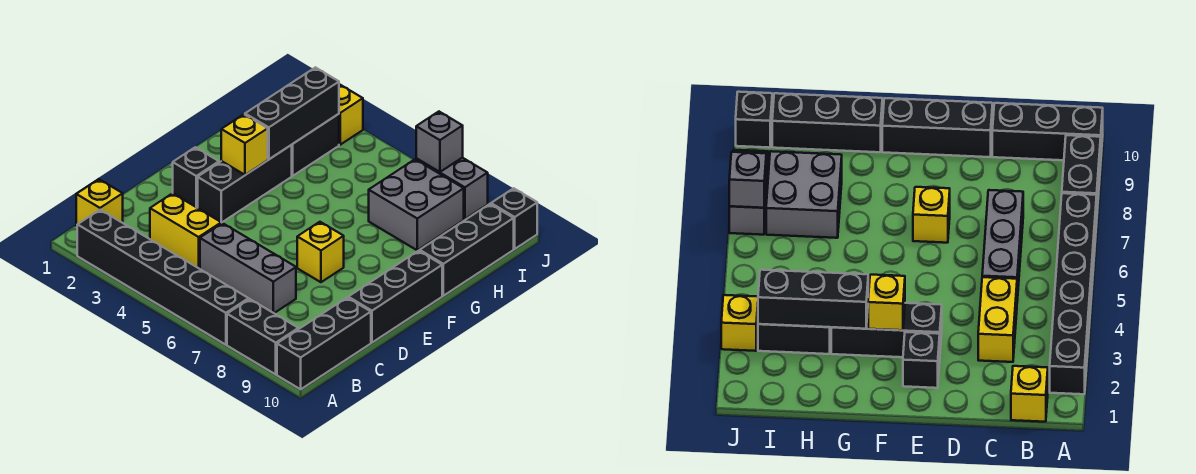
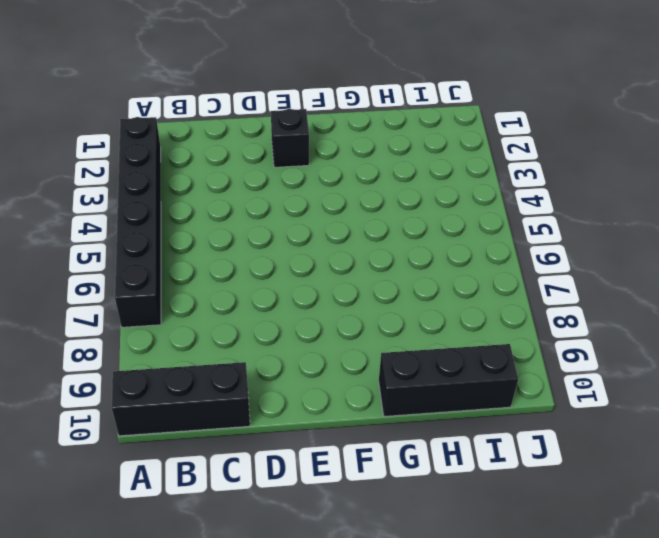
none -> black 1x2 brick [227,299,298,374]
none -> yellow 1x1 brick [76,179,123,226]
none -> yellow 1x2 brick [150,193,221,269]

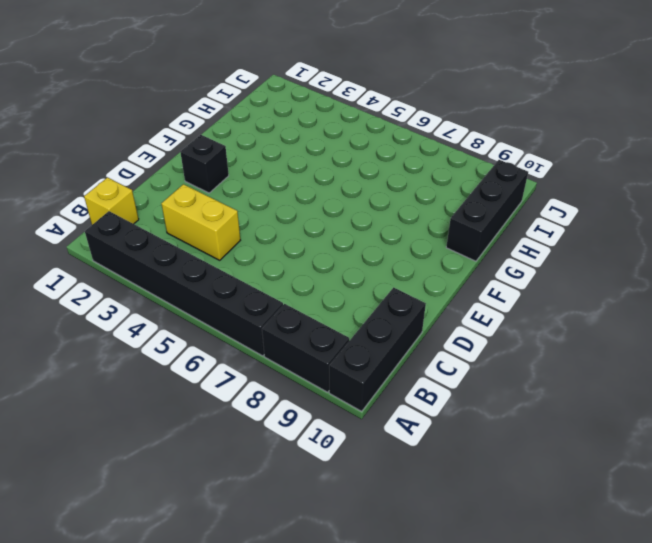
none -> grey 1x3 brick [200,223,296,313]
none -> black 1x3 brick [348,251,442,342]
none -> black 1x3 brick [198,145,292,223]

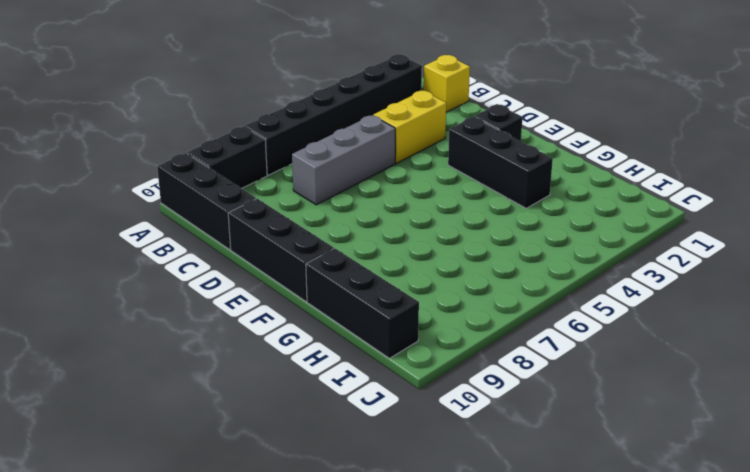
none -> yellow 1x1 brick [297,222,344,282]
none -> black 1x2 brick [292,114,339,176]
none -> grey 2x2 brick [369,159,464,250]

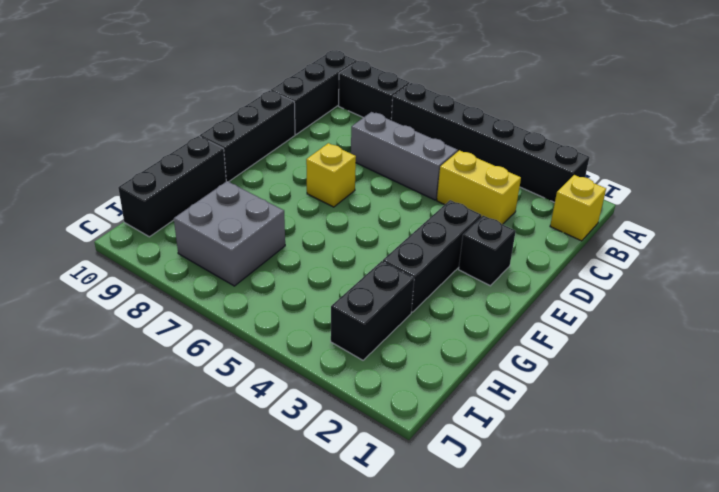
none -> yellow 1x1 brick [339,84,363,145]
none -> grey 1x2 brick [416,158,488,219]
none -> black 1x1 brick [491,188,537,249]

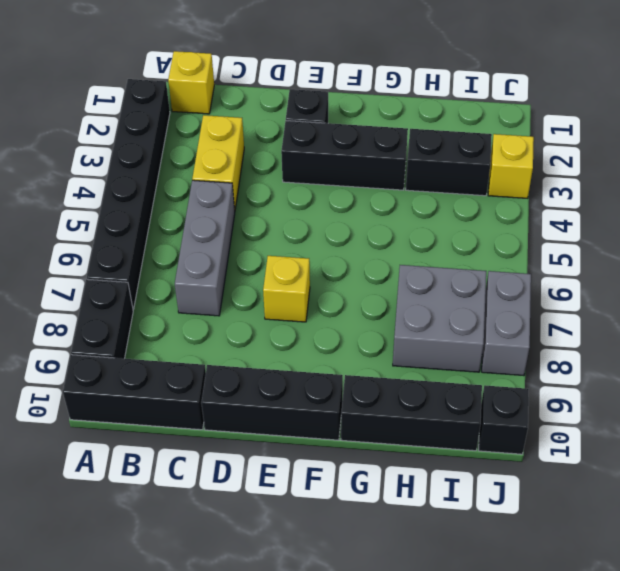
none -> yellow 1x1 brick [221,114,268,175]
none -> black 1x3 brick [245,67,339,159]
none -> grey 1x1 brick [416,112,463,172]

